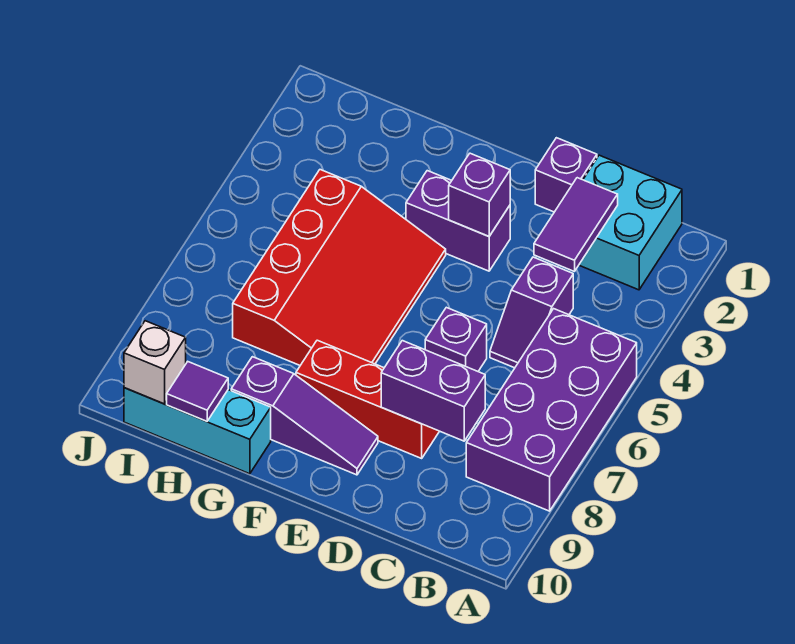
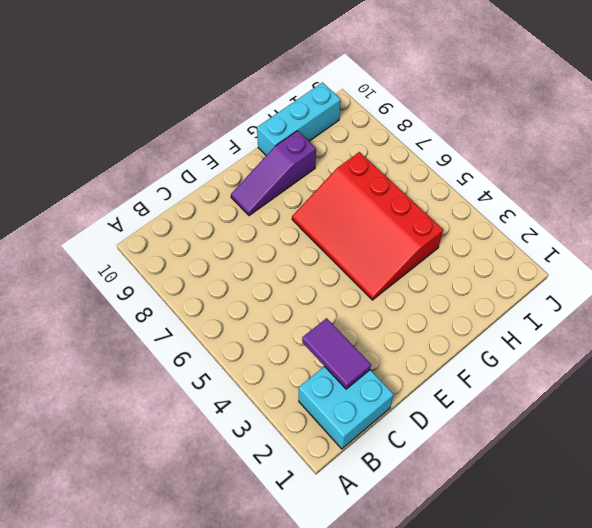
none -> purple 2x4 brick [466,309,637,511]
none -> purple 1x2 slope [490,257,573,368]
none -> purple 1x1 brick [535,138,597,212]

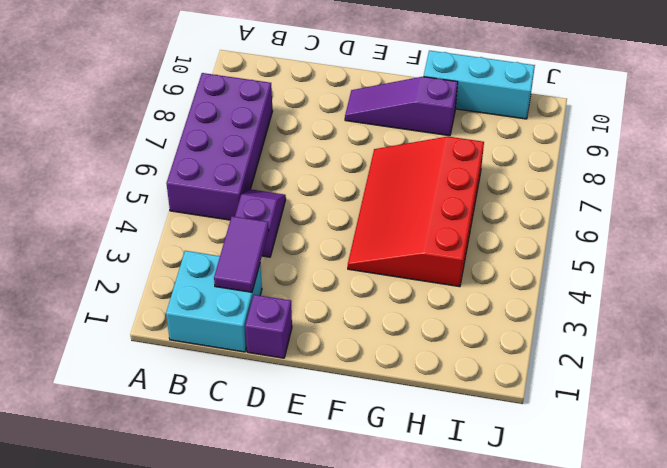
none -> purple 1x1 brick [425,307,487,371]
none -> red 1x3 brick [296,340,439,458]
none -> purple 1x2 brick [406,171,510,271]

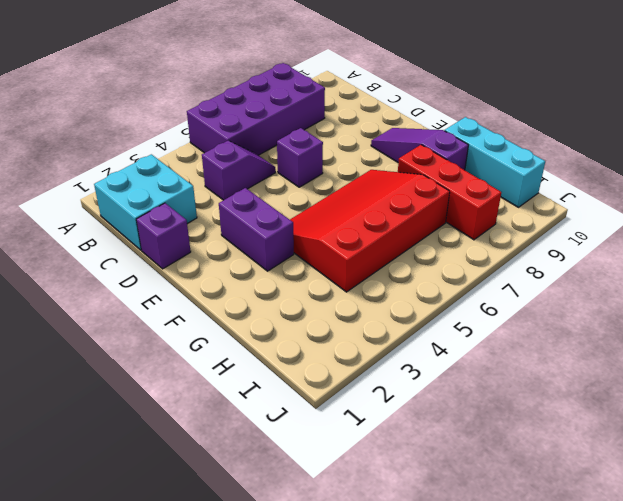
red 1x3 brick [398,145,501,240] -> red 1x3 brick moved to [296,340,439,458]
none -> purple 1x2 tile [534,178,618,272]
none -> purple 1x2 brick [381,341,485,441]
none -> purple 1x1 brick [449,153,510,236]

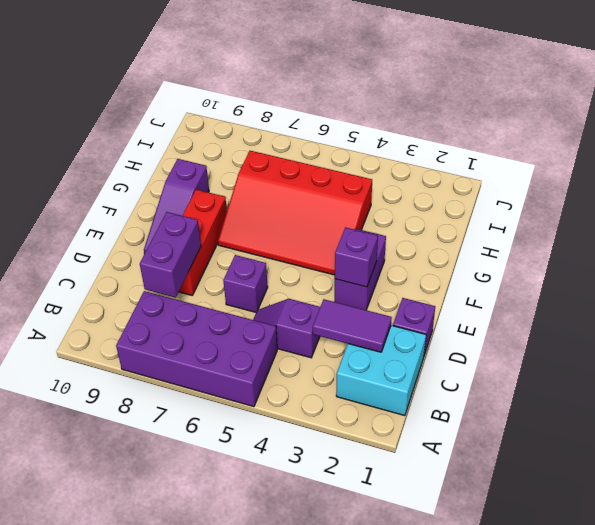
none -> cyan 1x3 brick [124,388,271,474]
none -> purple 1x1 tile [167,362,228,421]
none -> white 1x1 brick [124,321,186,404]

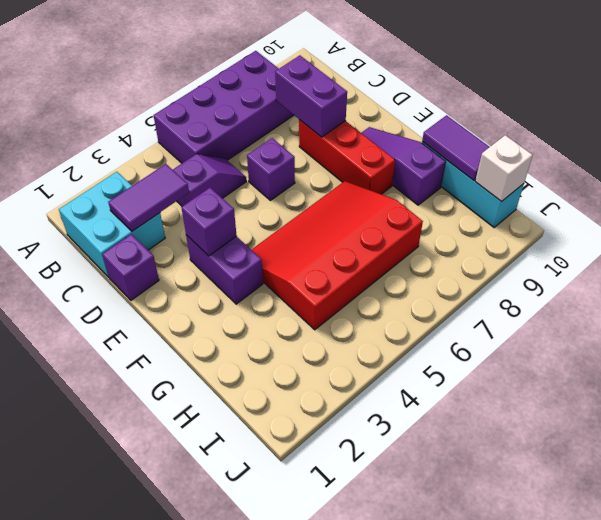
purple 1x2 tile [422,115,489,180] -> purple 1x1 tile [167,362,228,421]

